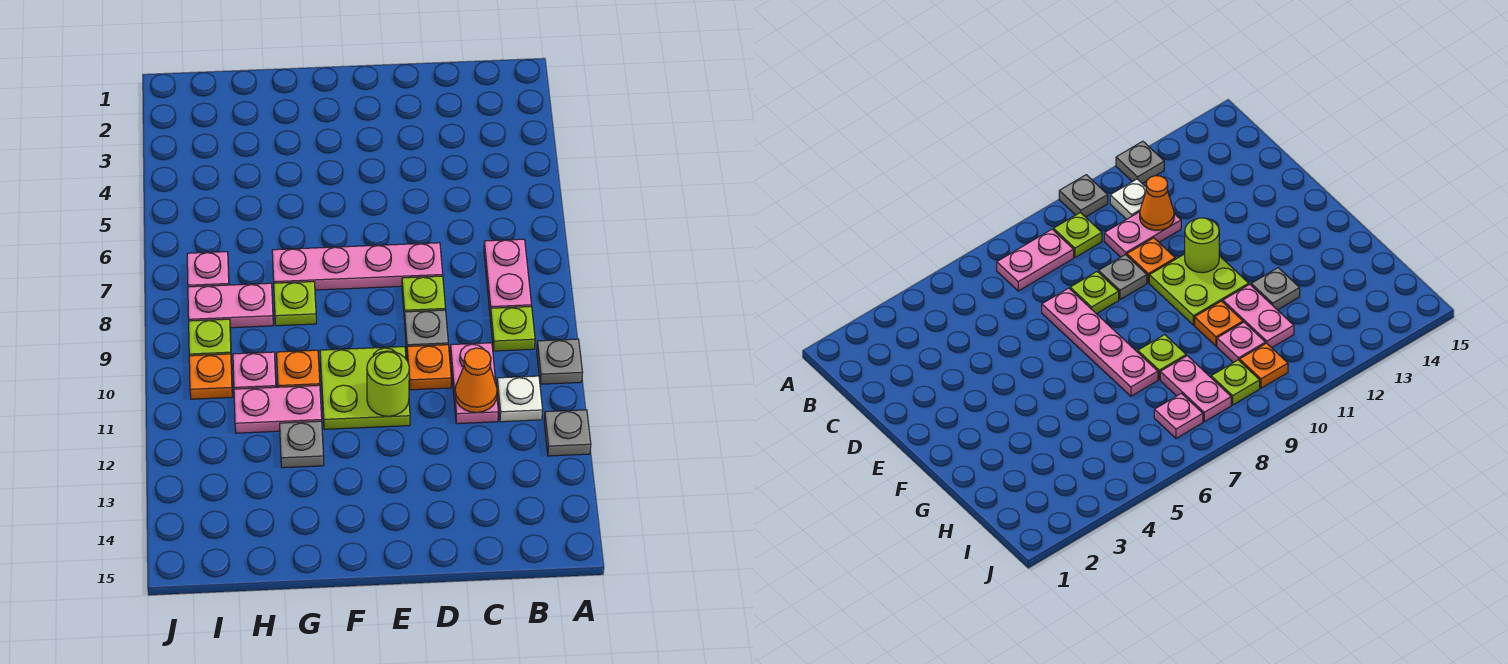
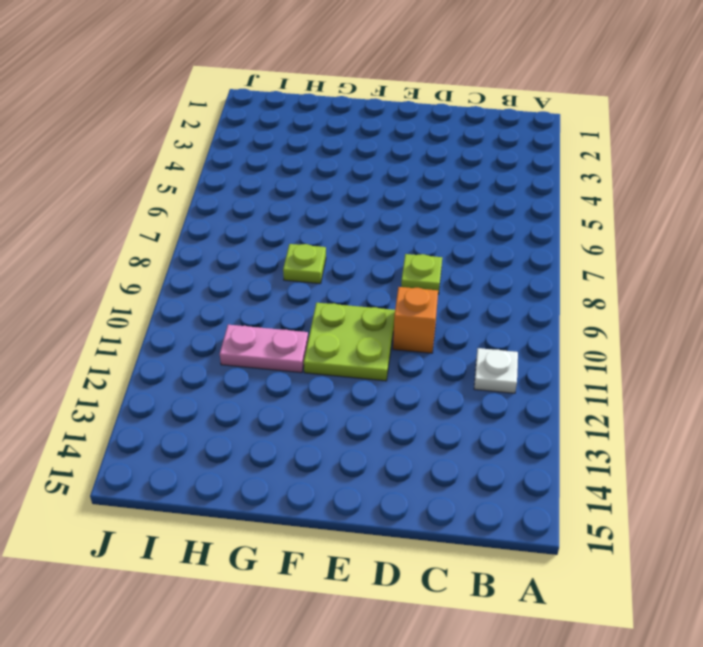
orange 1x1 brick [393,287,438,353] -> orange 1x1 plate [407,345,451,390]
none -> grey 1x1 plate [537,339,583,384]
none -> grey 1x1 plate [544,410,591,456]
none -> pink 1x2 plate [484,239,532,314]

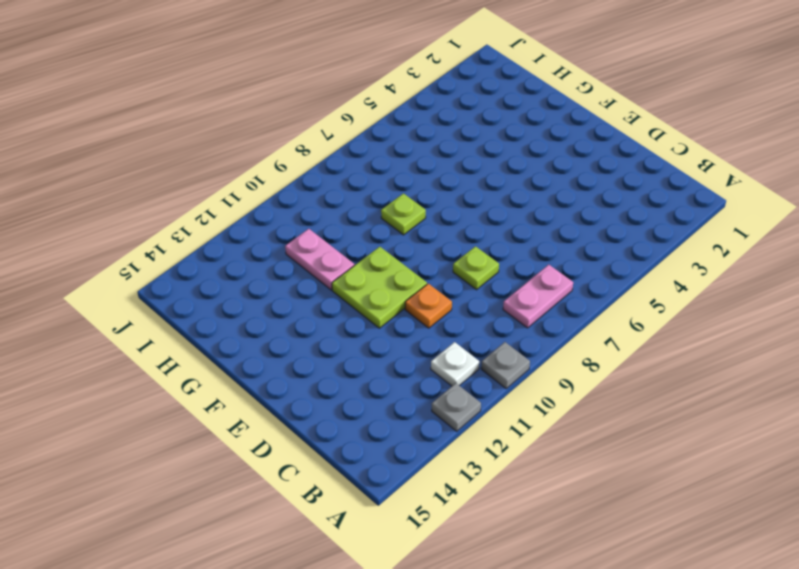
none -> lime 1x1 plate [490,306,535,351]
none -> pink 1x2 plate [450,343,498,424]
none -> pink 1x4 plate [272,243,443,290]

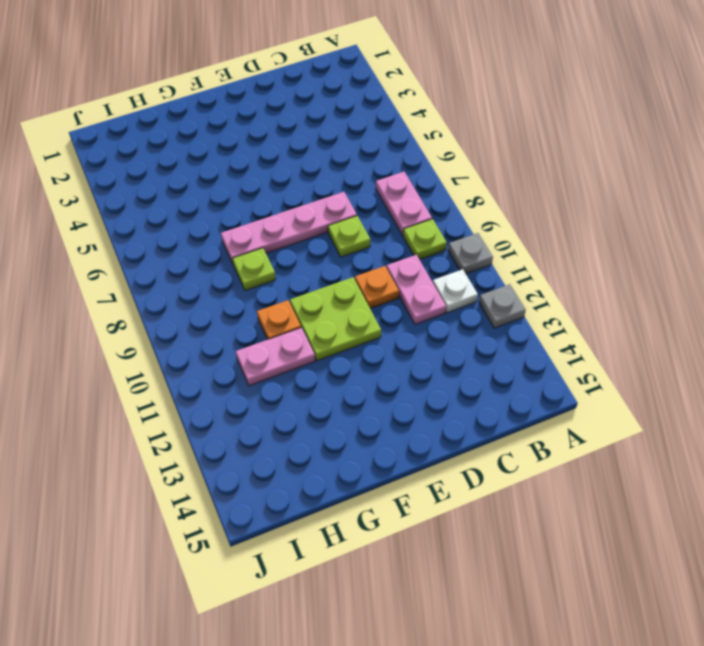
none -> grey 1x1 plate [405,310,448,349]
none -> grey 1x1 plate [280,421,324,468]
none -> pink 1x2 plate [188,283,273,328]

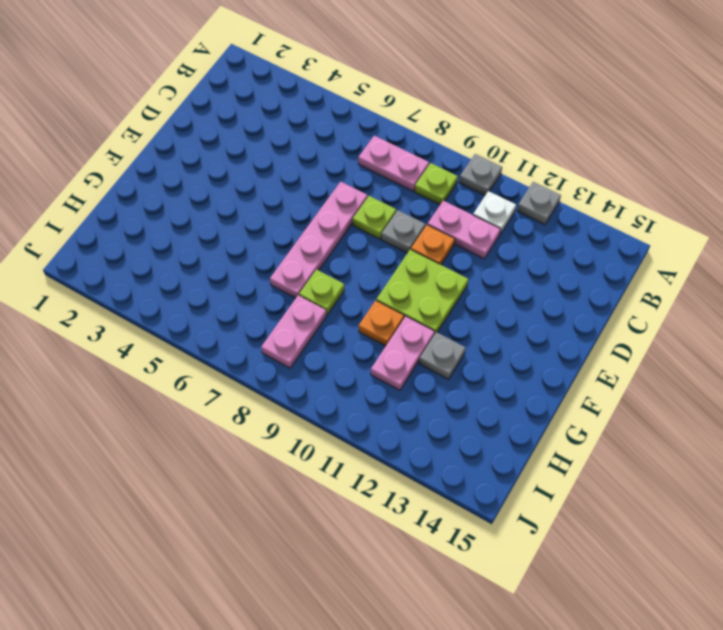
none -> pink 1x1 plate [233,352,276,389]
none -> pink 1x1 plate [187,252,229,287]
none -> lime 1x1 plate [189,319,231,356]

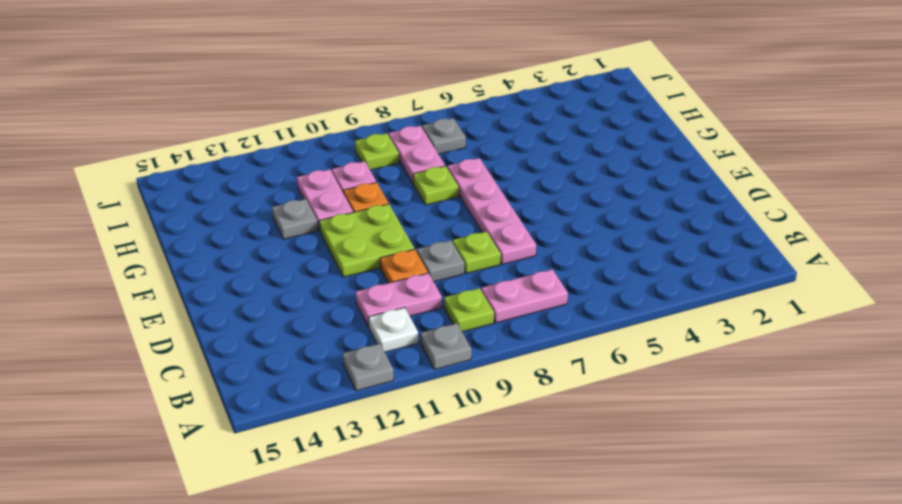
grey 1x1 plate [422,118,466,154] -> pink 1x1 plate [187,252,229,287]
none -> orange 1x1 plate [189,354,232,399]
none -> orange 1x1 cone [455,348,497,412]
none -> lime 1x1 round brick [367,351,409,416]

